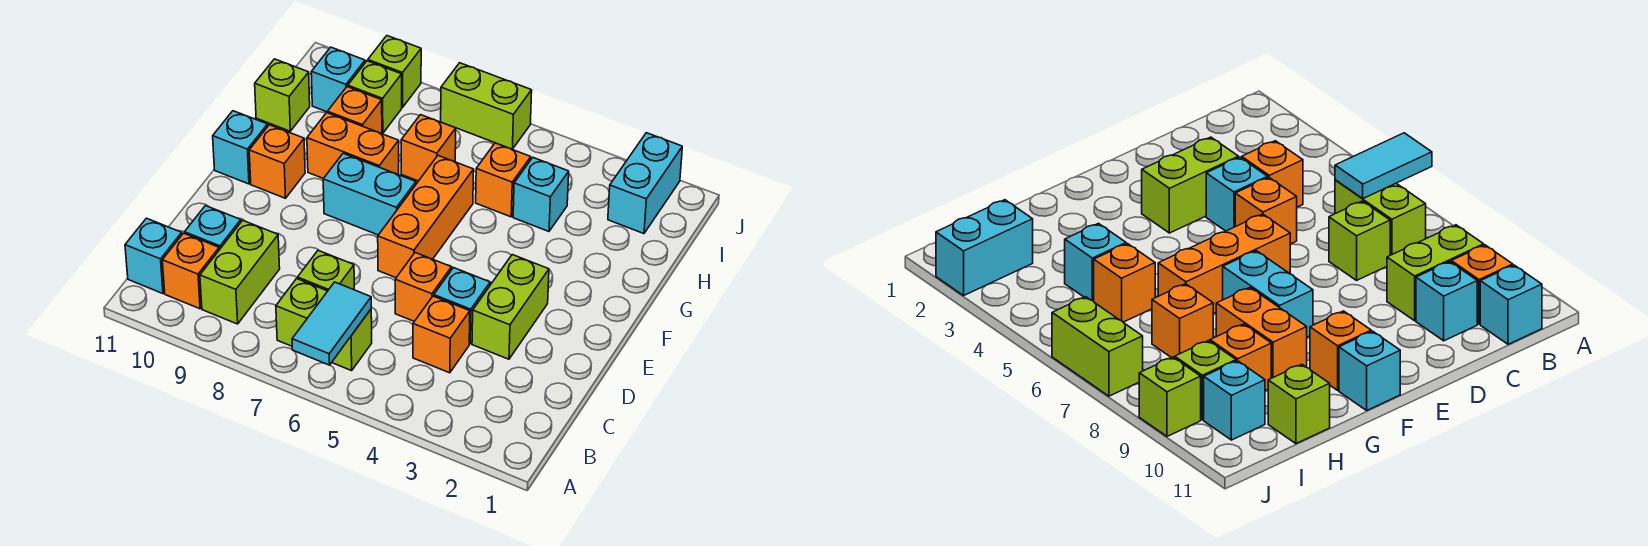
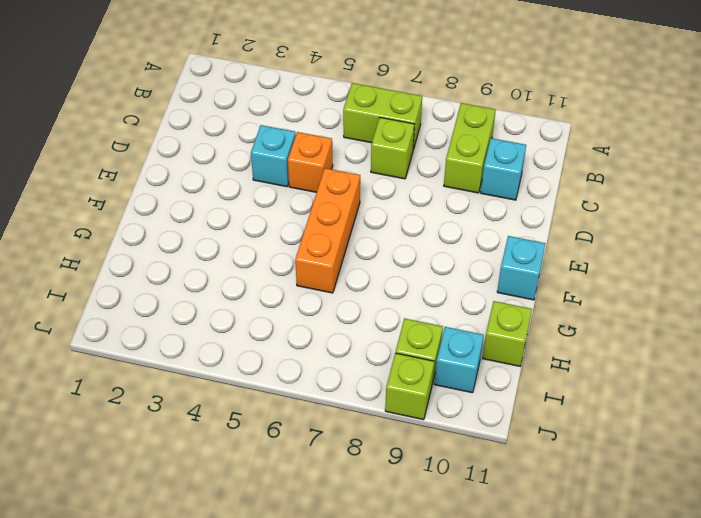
none -> orange 1x1 brick [162,233,219,309]
none -> cyan 1x1 brick [125,218,182,294]
none -> orange 1x1 brick [413,296,470,373]

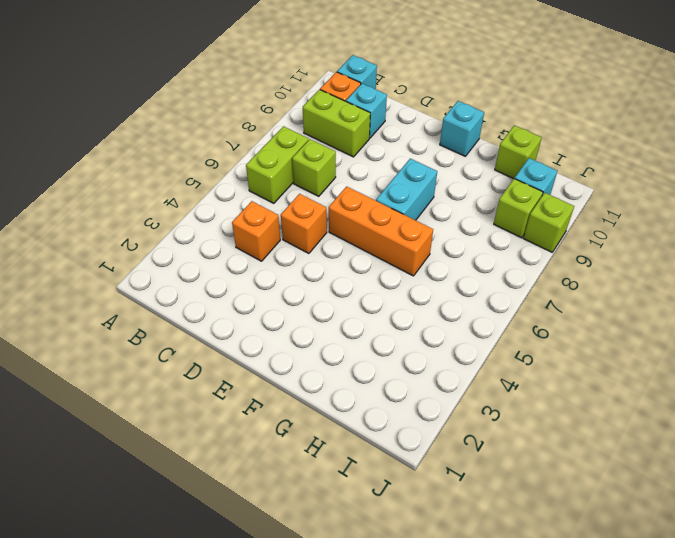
none -> lime 1x2 brick [472,255,549,359]
none -> cyan 1x1 brick [434,268,490,344]
none -> orange 1x1 brick [249,125,305,198]

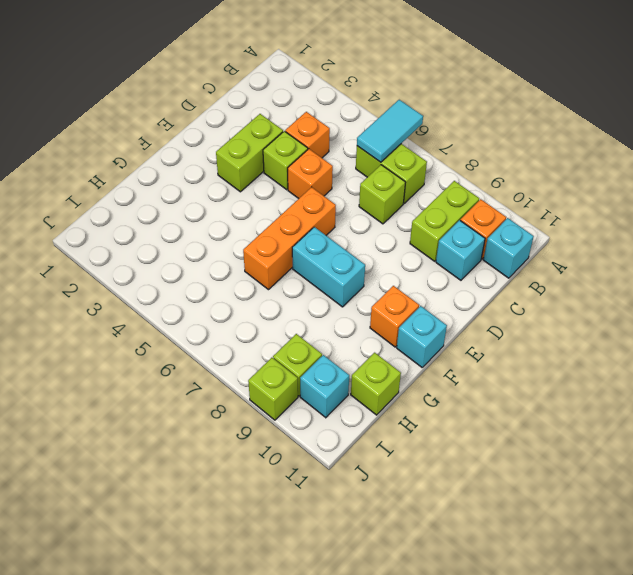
lime 1x1 brick [263,131,308,190] -> cyan 1x1 brick [434,268,490,344]
none -> orange 1x2 brick [307,113,399,178]
none -> cyan 1x1 brick [513,158,569,231]
none -> orange 1x1 brick [476,143,531,217]

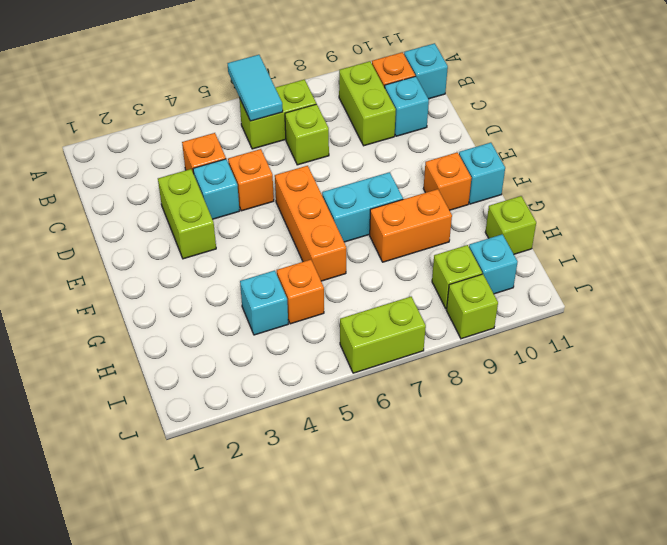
none -> orange 1x1 brick [401,115,456,181]
none -> orange 1x1 brick [328,87,382,134]
none -> cyan 1x2 brick [608,133,682,234]

